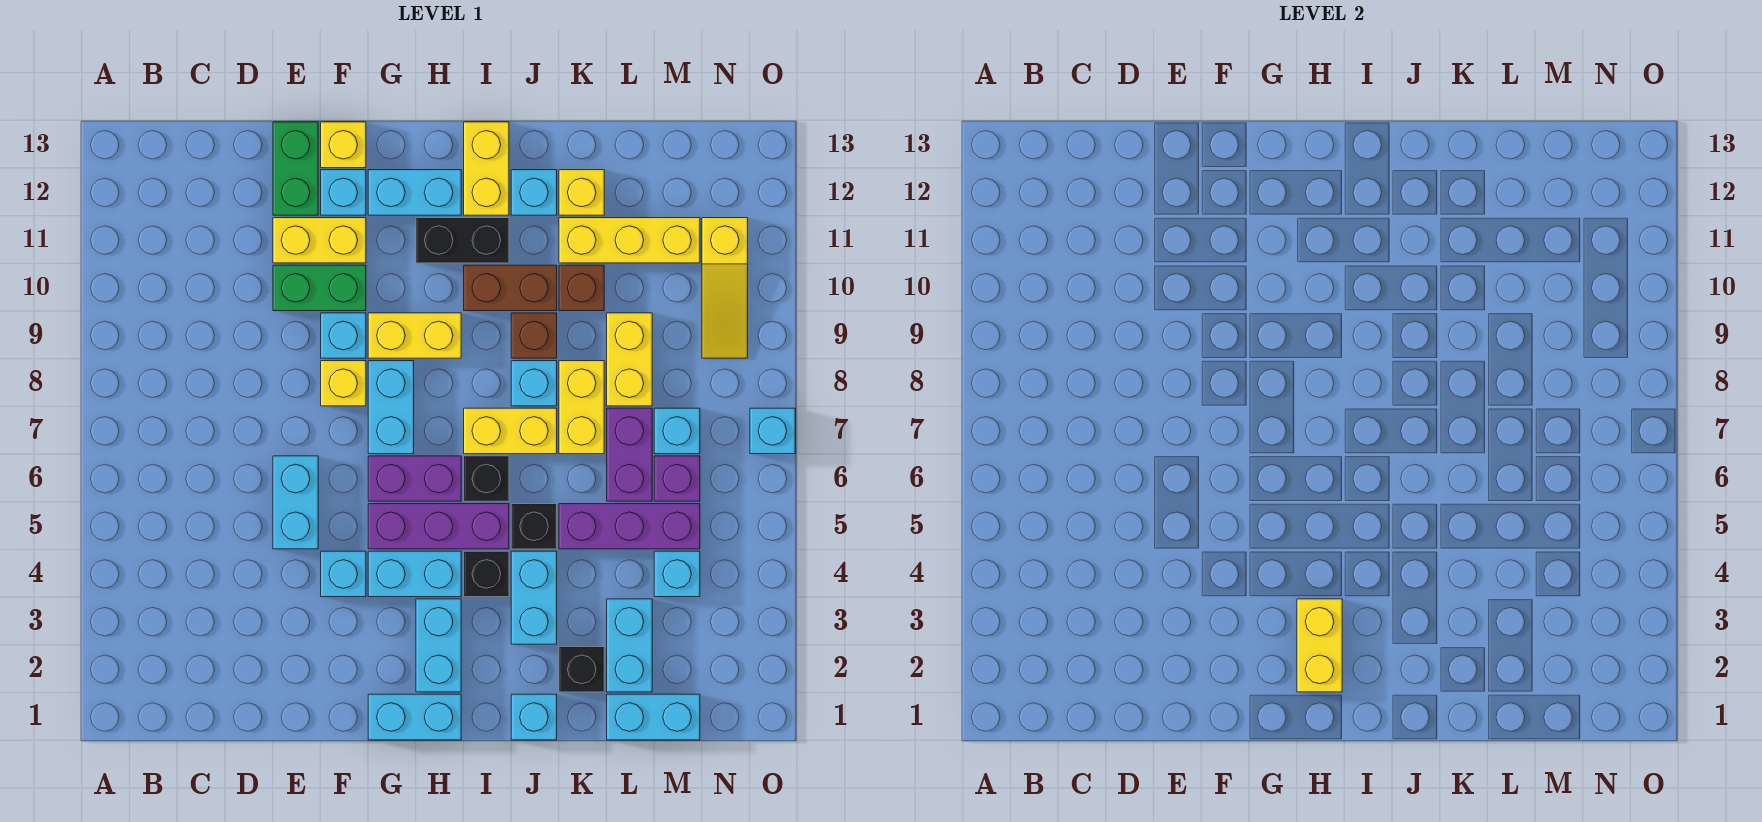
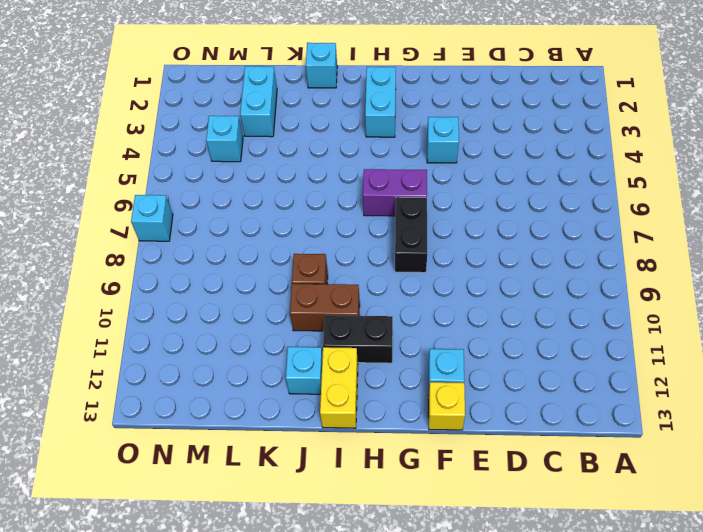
black 1x2 brick [395,197,427,273] -> cyan 1x2 brick [368,361,414,454]
none -> cyan 1x2 brick [273,456,318,549]
none -> green 1x2 brick [273,265,366,311]
none -> yellow 1x2 brick [273,218,366,263]
none -> green 1x2 brick [273,122,318,215]

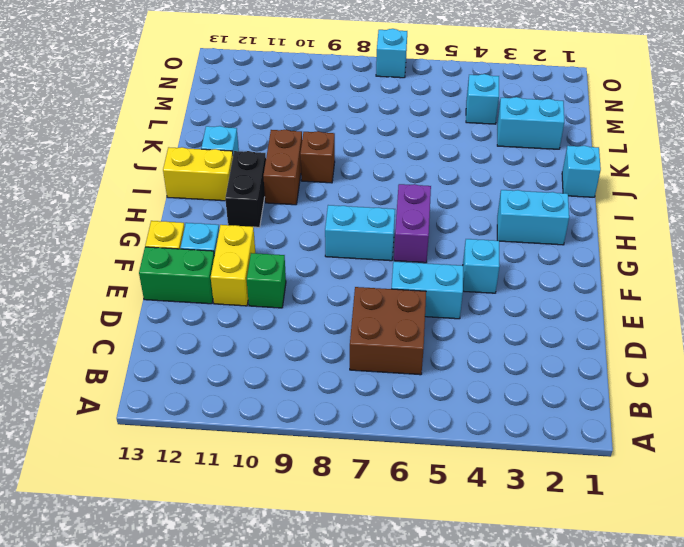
brown 2x2 brick [350,287,426,375] -> none
green 1x1 brick [247,253,286,308] -> green 1x2 brick [273,265,366,311]
none -> yellow 1x1 brick [321,361,366,406]
none -> cyan 1x1 brick [321,313,366,358]
none -> cyan 1x2 brick [368,694,461,740]
none -> cyan 1x2 brick [368,551,461,597]

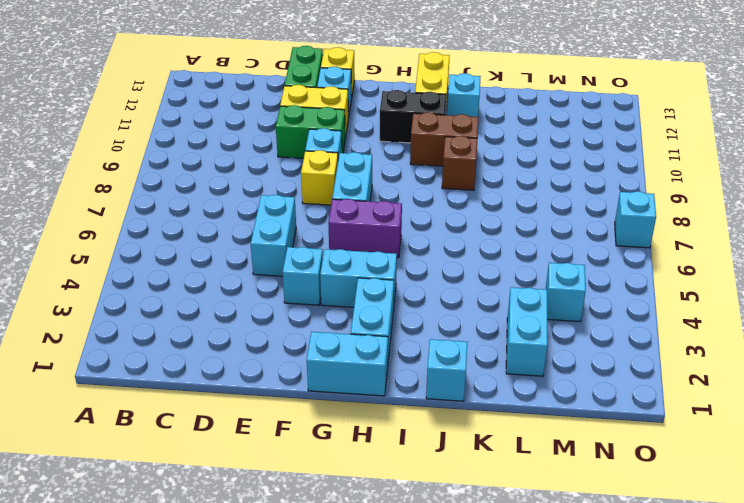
none -> purple 1x3 brick [368,504,509,549]
none -> yellow 1x2 brick [368,313,461,358]
none -> cyan 1x2 brick [368,170,461,215]
none -> black 1x1 brick [464,551,509,597]

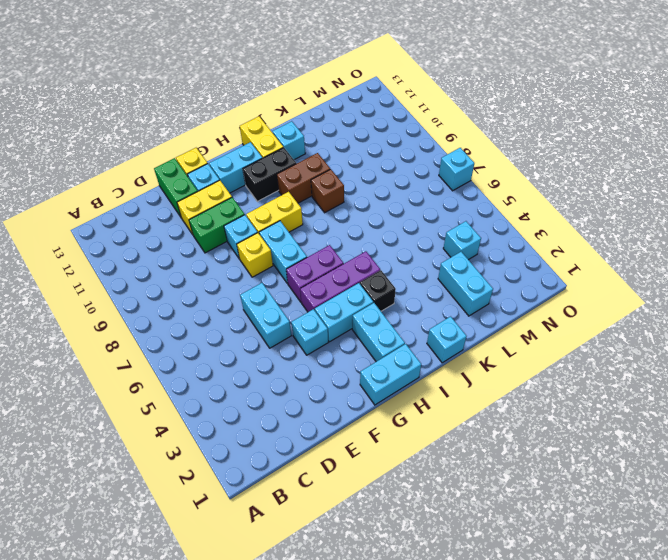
none -> black 1x1 brick [464,456,509,501]
none -> yellow 1x2 brick [464,408,557,454]
none -> cyan 1x2 brick [511,551,557,644]
none -> black 1x1 brick [511,504,557,549]

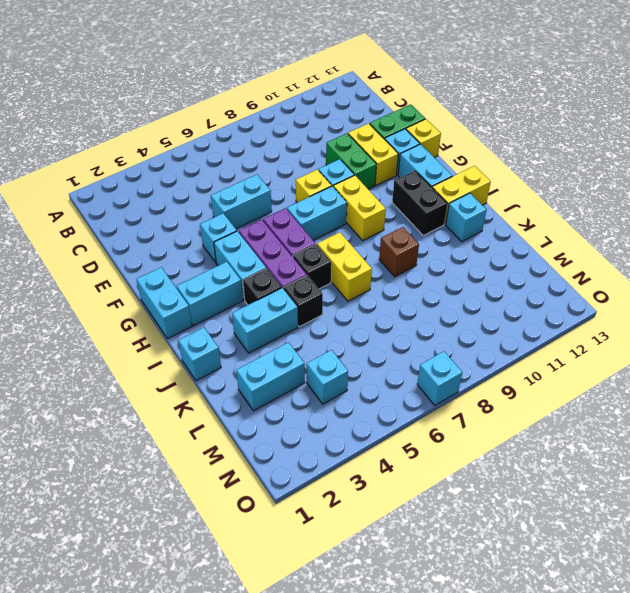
none -> brown 1x2 brick [464,265,557,311]
none -> cyan 1x1 brick [511,361,557,406]
none -> black 1x1 brick [559,647,604,692]
none -> purple 1x3 brick [559,504,700,549]

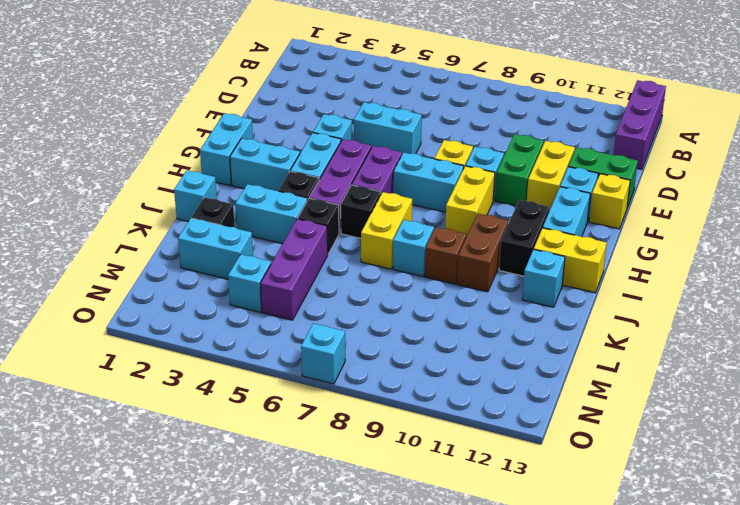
purple 1x3 brick [613,80,666,170] -> none
none -> yellow 1x2 brick [559,361,604,454]
none -> brown 1x1 brick [559,265,604,311]
none -> yellow 1x3 brick [559,218,700,263]
none -> yellow 1x1 brick [559,170,604,215]

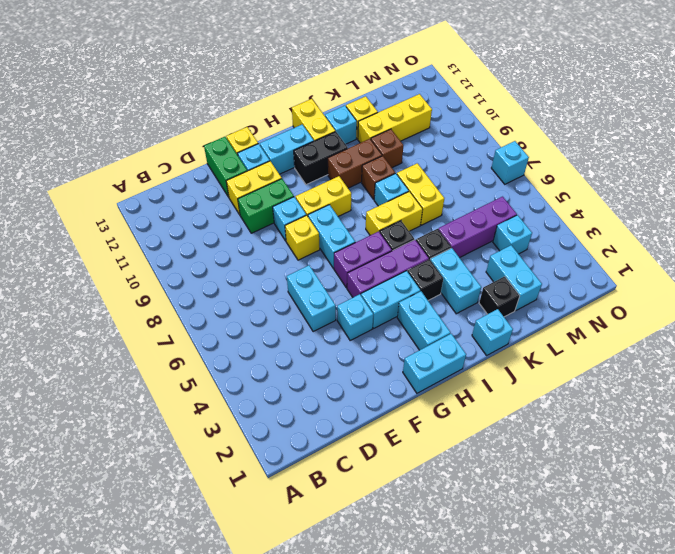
none -> cyan 1x2 brick [607,694,700,740]
none -> purple 1x2 brick [607,408,652,501]
none -> yellow 1x2 brick [607,313,652,406]
none -> purple 1x1 brick [654,456,700,501]

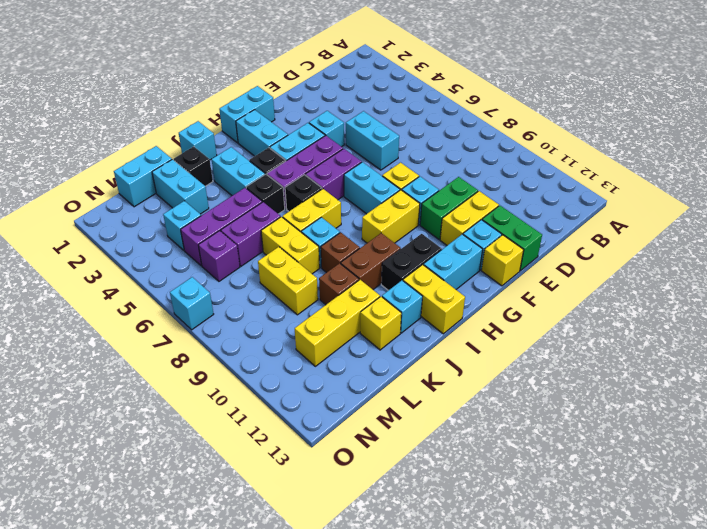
purple 1x2 brick [221,202,281,266] -> purple 1x2 brick turned to [607,408,652,501]
none -> cyan 1x1 brick [654,408,700,454]
none -> yellow 1x3 slope [702,218,748,358]
none -> yellow 1x2 brick [1297,599,1342,692]

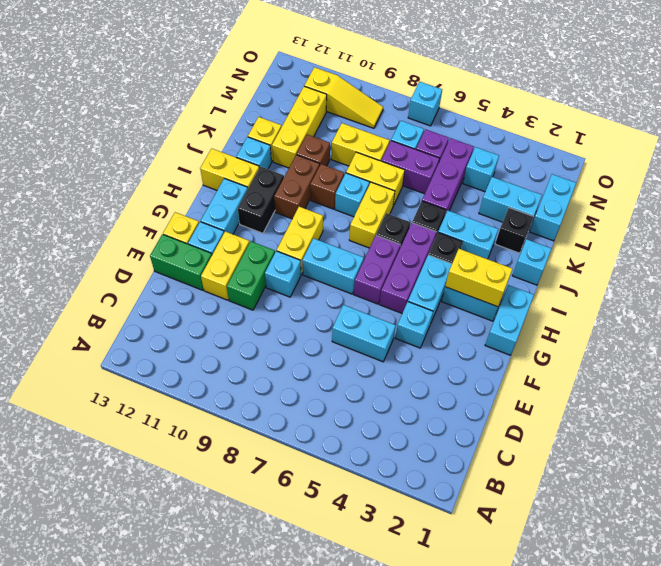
none -> yellow 1x1 brick [321,361,366,406]

